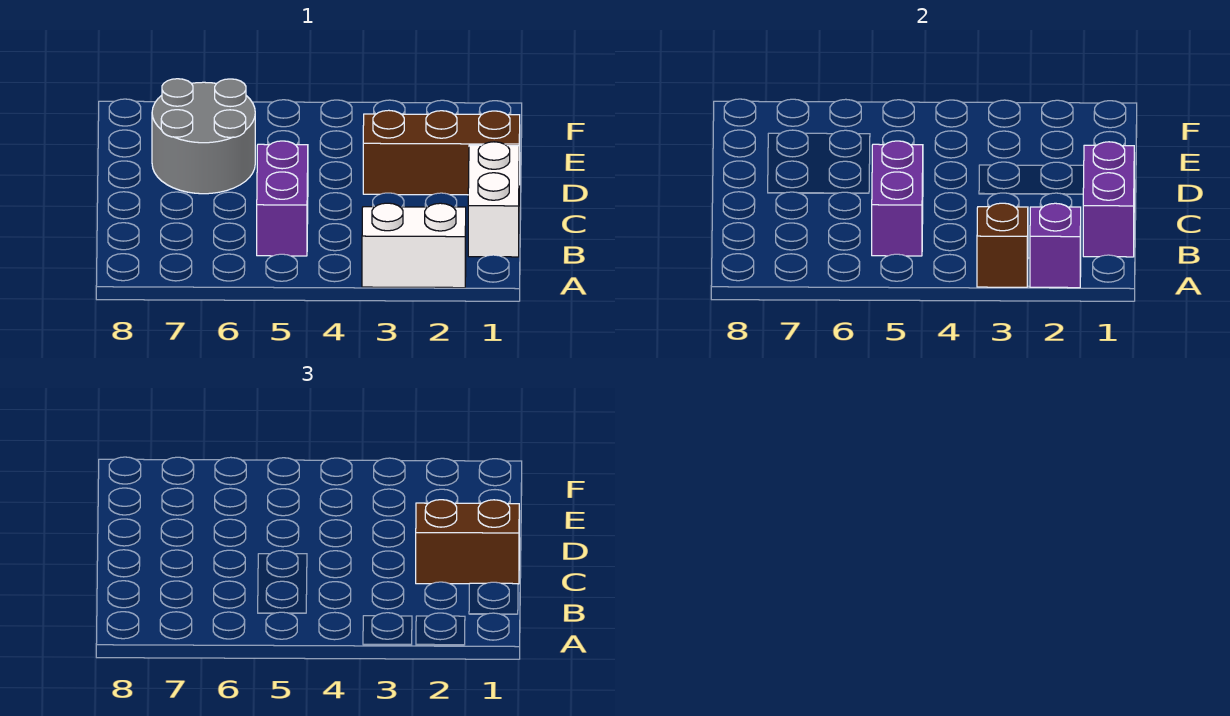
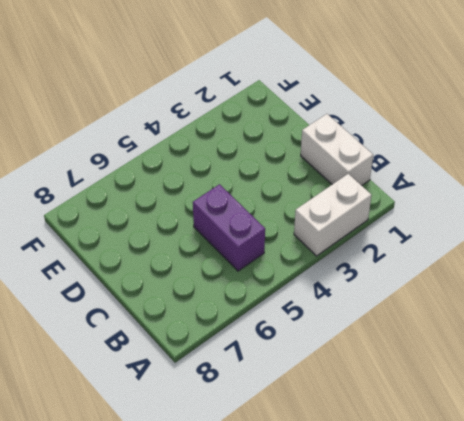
none -> brown 1x3 brick [363,110,520,195]
none -> grey 2x2 round brick [152,79,255,194]

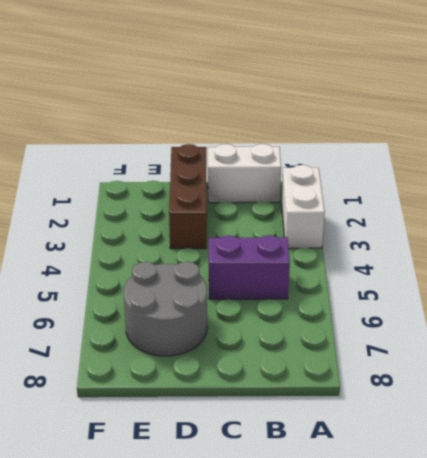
none -> purple 1x1 brick [1030,203,1081,288]
none -> brown 1x1 brick [977,203,1028,287]

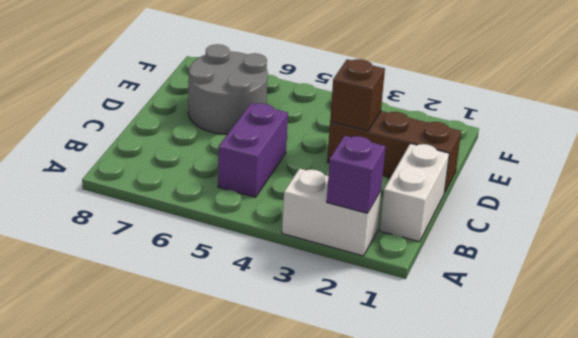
brown 1x1 brick [330,59,385,131] -> brown 1x1 brick moved to [977,203,1028,287]
none -> purple 1x2 brick [1083,142,1134,257]
none -> purple 1x2 brick [872,141,923,256]

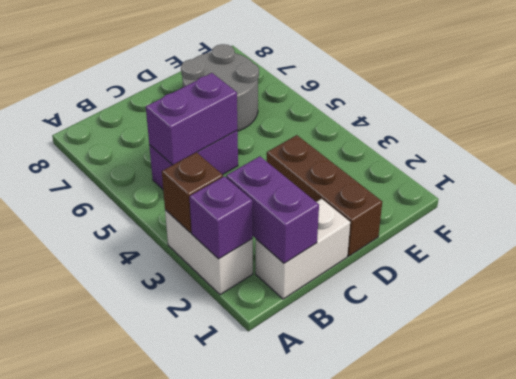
purple 1x2 brick [226,156,319,263] -> purple 1x2 brick turned to [1083,142,1134,257]
none -> brown 1x2 brick [416,500,519,584]

